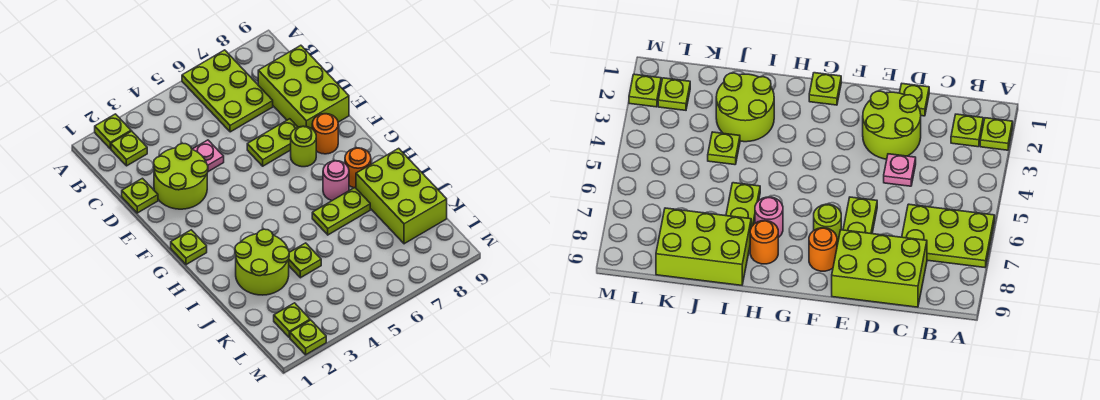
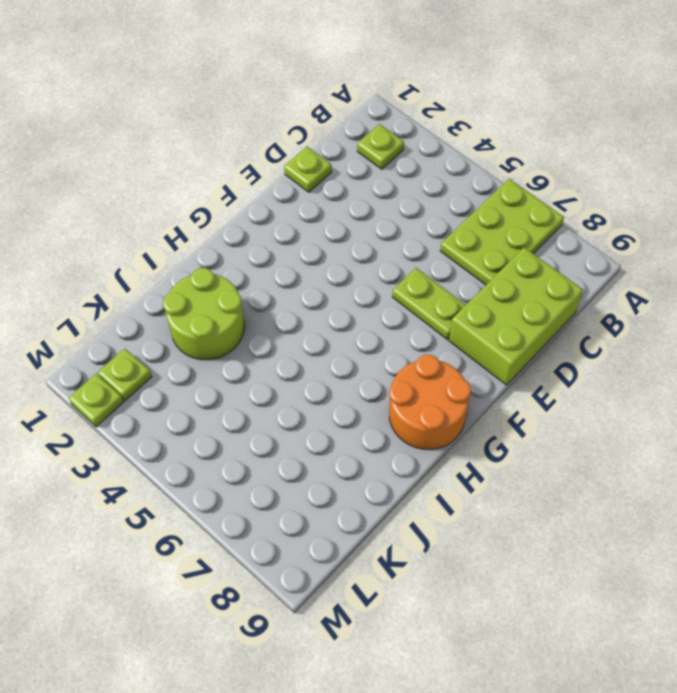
orange 2x2 round brick [389,355,471,450] -> orange 1x1 round brick [345,148,371,188]
none -> lime 1x1 plate [95,114,131,149]
none -> lime 2x2 round brick [154,143,208,209]
none -> pink 1x1 plate [192,140,224,172]

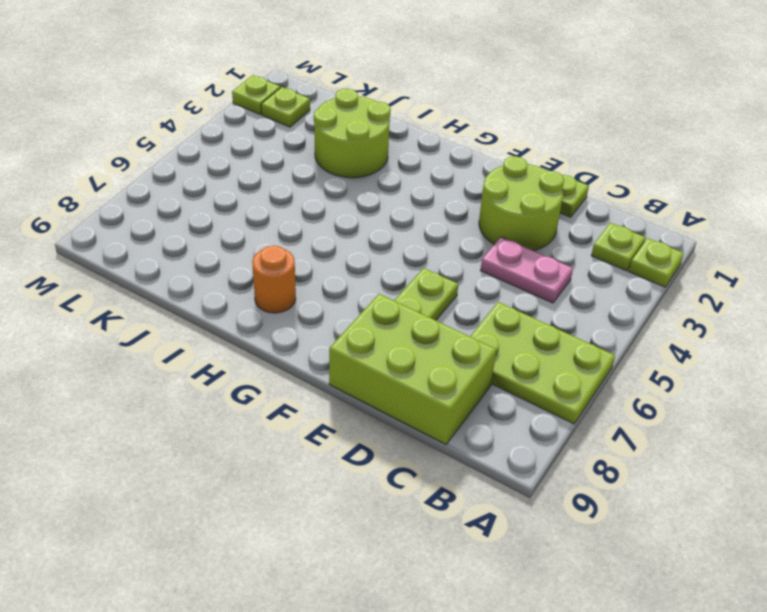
pink 1x2 plate [481,237,573,303] -> pink 1x1 plate [192,140,224,172]
none -> lime 1x1 round brick [291,126,316,167]
none -> orange 1x1 round brick [312,114,338,154]
none -> lime 1x1 plate [171,230,207,265]

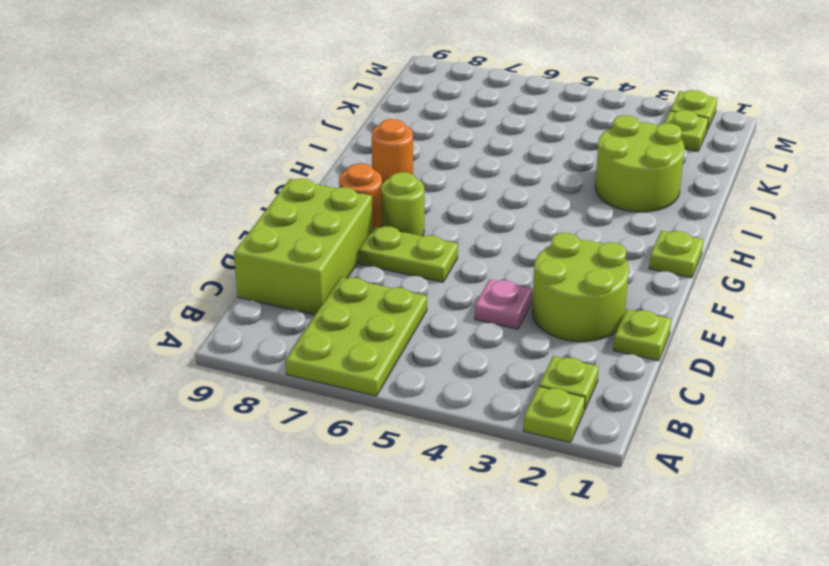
none -> pink 1x1 round brick [323,161,349,200]
none -> lime 1x2 plate [312,188,370,235]
none -> lime 2x3 brick [356,148,447,244]

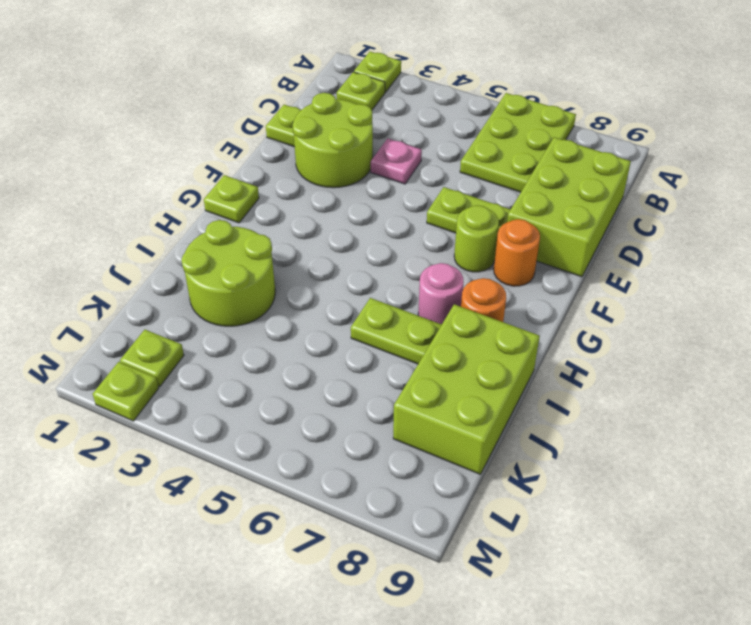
none -> lime 1x1 plate [289,243,321,278]

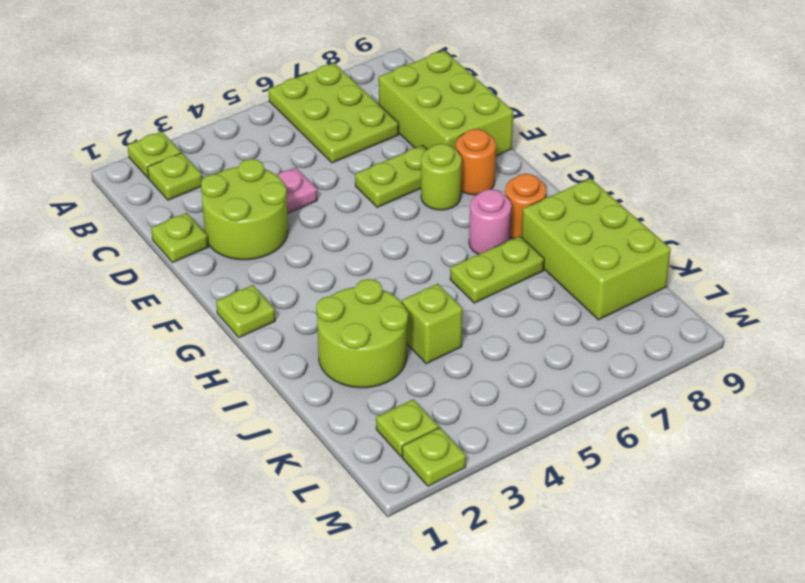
lime 1x1 brick [402,284,463,364] -> lime 1x1 plate [289,243,321,278]

